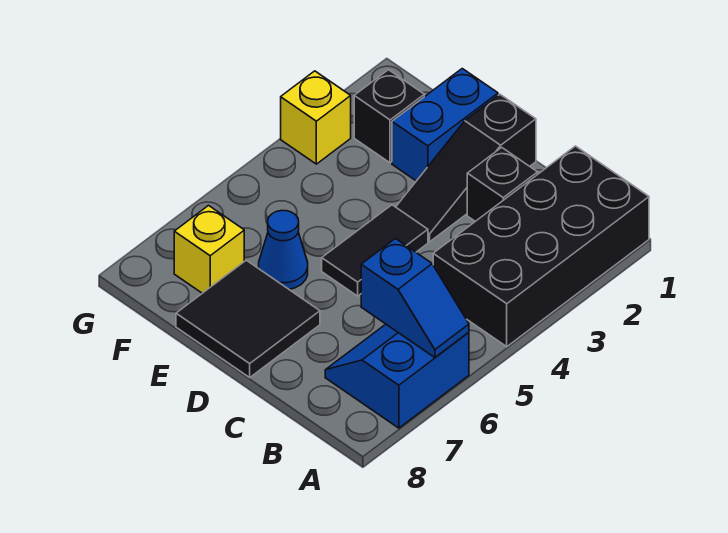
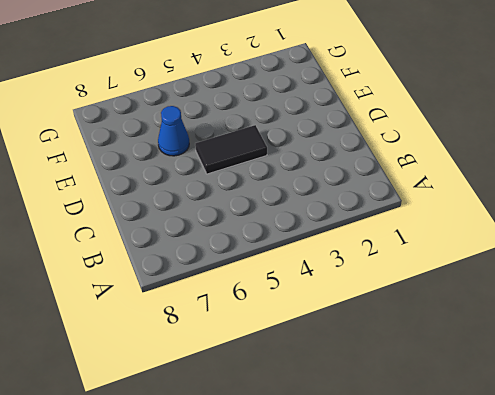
none -> black 2x4 brick [433,146,649,347]
none -> blue 2x2 slope [325,324,469,428]
none -> black 1x1 brick [467,147,538,221]

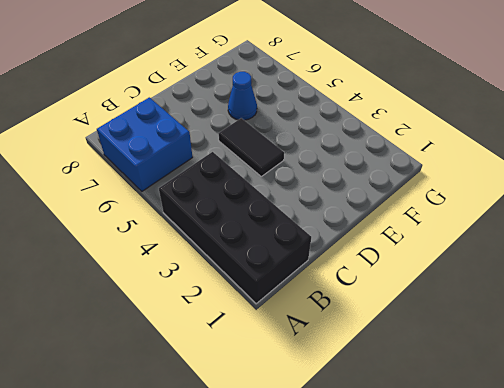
blue 2x2 brick [97,97,193,191] -> blue 2x2 slope [325,324,469,428]
none -> black 1x1 brick [467,147,538,221]
none -> black 1x3 slope [396,95,536,242]
none -> black 2x2 tile [176,260,320,377]

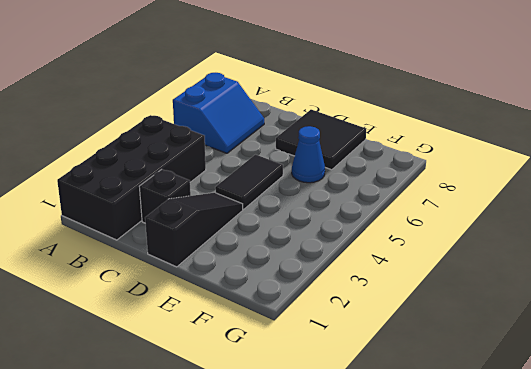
none -> blue 1x2 brick [392,69,498,181]
none -> black 1x1 brick [354,70,424,163]
none -> yellow 1x1 brick [174,206,244,293]

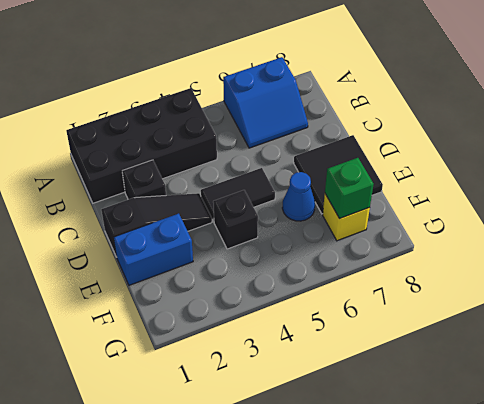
black 1x1 brick [213,190,258,249] -> black 1x1 brick moved to [354,70,424,163]
green 1x1 brick [325,158,373,219] -> none
none -> yellow 1x1 brick [281,71,351,164]
none -> blue 1x2 slope [361,239,469,358]

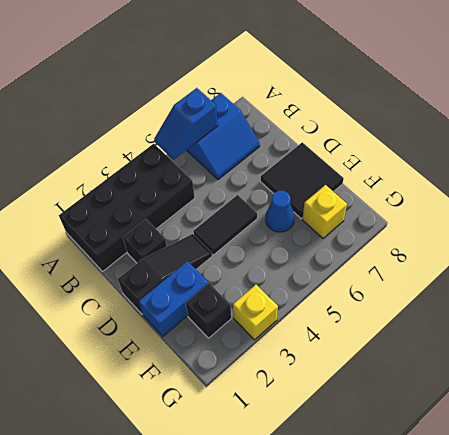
blue 1x2 slope [154,88,218,160] -> blue 1x2 slope turned to [361,239,469,358]

